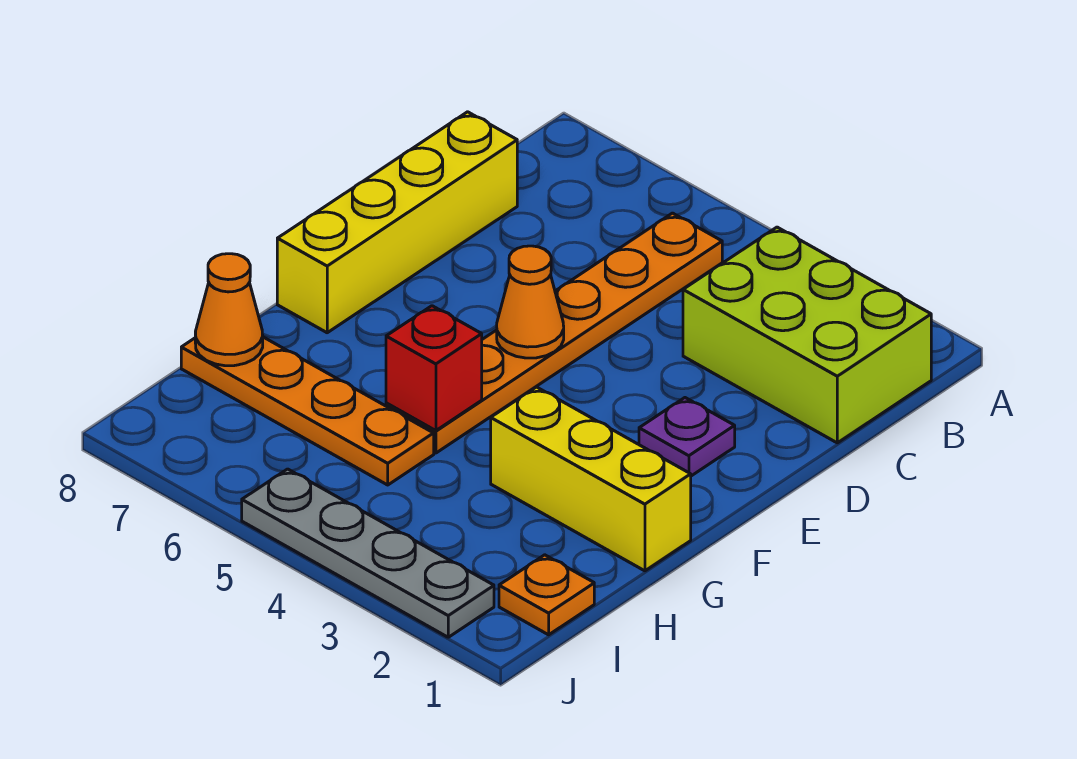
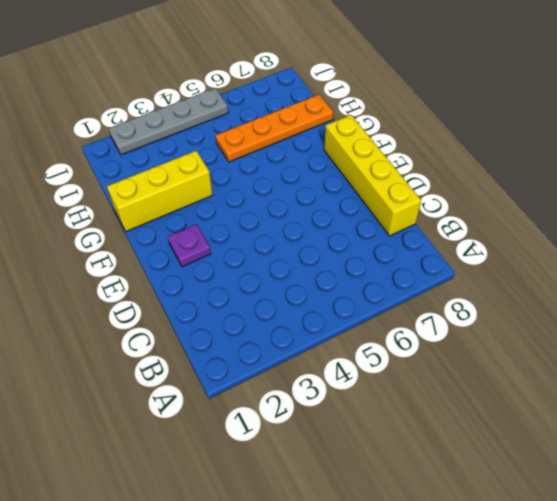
none -> lime 2x3 brick [683,227,931,443]
none -> orange 1x6 plate [386,213,722,453]

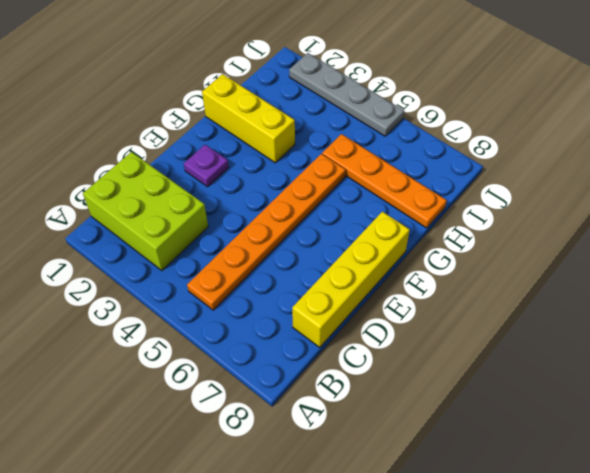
none -> orange 1x1 plate [499,555,594,635]
none -> orange 1x1 cone [497,246,564,358]

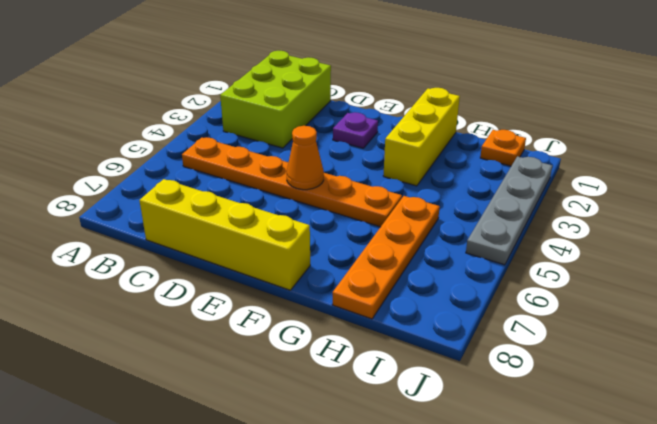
none -> red 1x1 brick [386,306,482,431]
none -> orange 1x1 cone [195,254,263,366]

